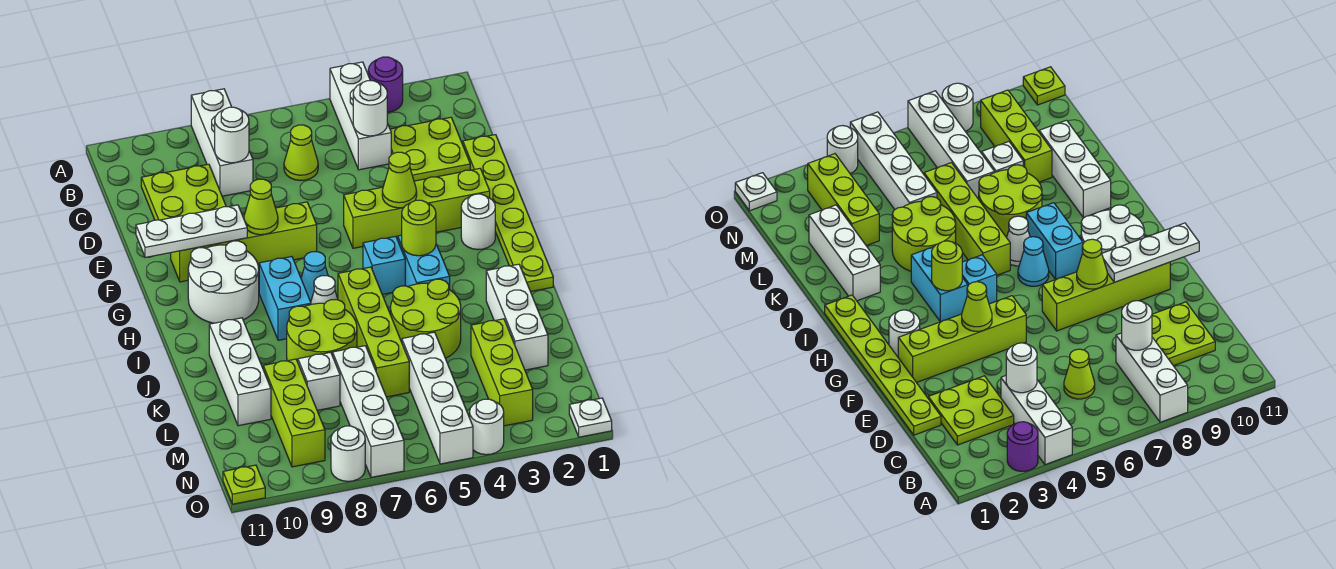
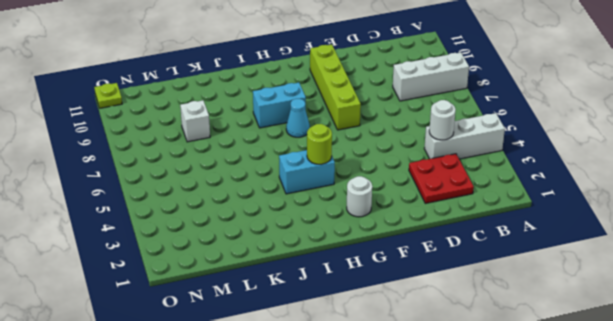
red 2x2 plate [409,154,474,204] -> lime 2x2 plate [390,117,470,181]
none -> purple 1x1 round brick [368,57,403,112]
none -> lime 1x1 cone [284,125,318,181]
none -> lime 2x2 plate [141,164,226,220]
none -> lime 1x6 plate [463,135,553,292]

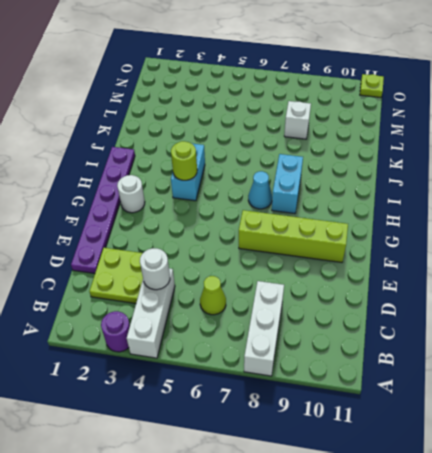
purple 1x6 plate [71,147,135,274] -> lime 1x6 plate [463,135,553,292]
none -> lime 2x2 plate [141,164,226,220]
none -> lime 1x4 brick [344,169,490,248]
none -> white 2x2 round brick [188,241,259,323]
none -> cyan 1x1 brick [363,236,405,294]

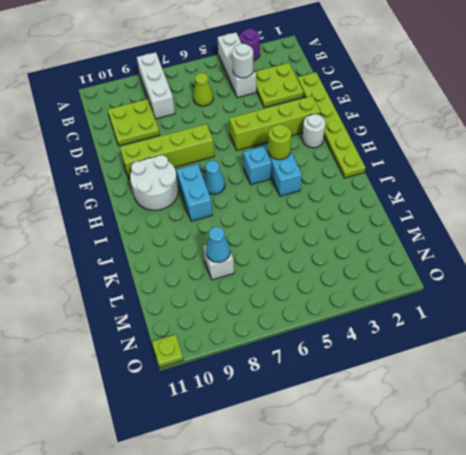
cyan 1x1 cone [206,227,230,262] -> none
none -> lime 1x4 brick [338,267,409,397]
none -> white 1x1 cone [311,276,338,304]
none -> white 1x3 brick [486,264,548,370]
none -> lime 2x2 round brick [391,279,461,358]

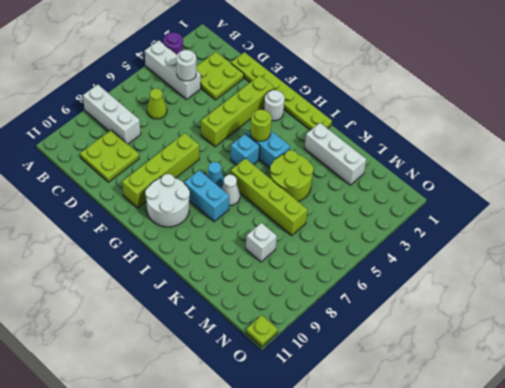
none -> lime 2x2 round brick [287,300,357,362]
none -> white 1x3 brick [209,318,271,426]
none -> lime 1x3 brick [471,319,533,426]
none -> white 1x4 brick [402,332,473,464]

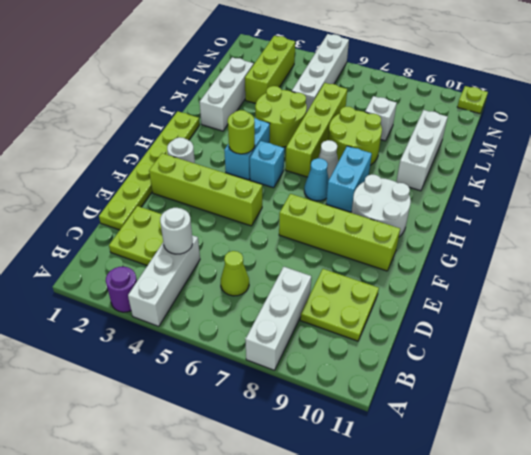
none -> white 1x4 brick [333,346,404,477]
none -> lime 1x3 brick [263,359,325,467]
none -> white 1x1 plate [569,398,612,437]
none -> white 1x1 round brick [470,399,504,455]

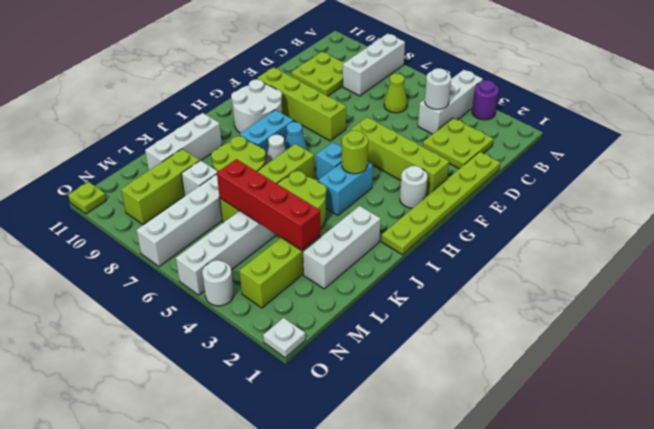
red 1x4 brick [217,159,321,250] -> none
none -> white 1x1 round brick [331,426,365,481]
none -> white 1x1 round brick [215,107,249,163]
none -> lime 1x1 cone [382,152,417,208]
none -> lime 1x1 cone [244,179,278,235]

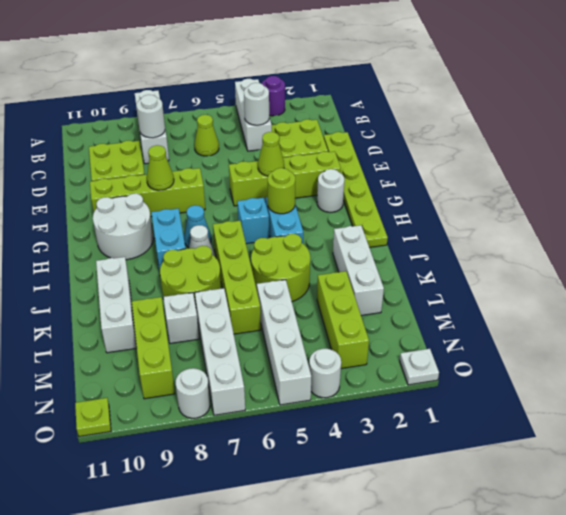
none -> white 1x3 plate [136,205,247,257]

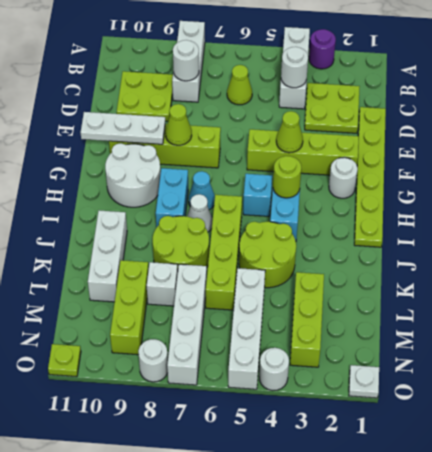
none -> white 1x3 brick [486,264,548,370]

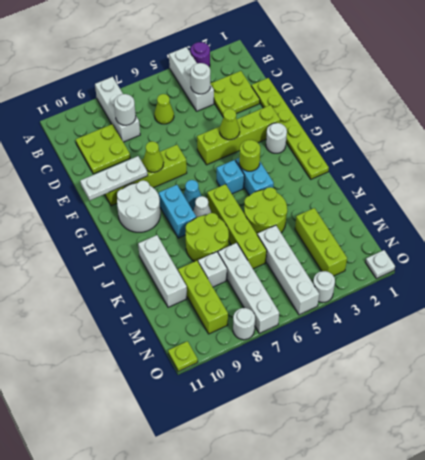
none -> white 1x3 brick [486,264,548,370]

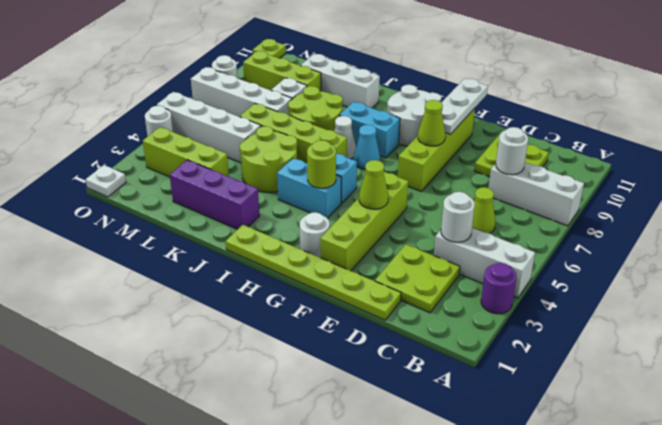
purple 1x3 brick [170,160,260,229] -> white 1x3 brick [486,264,548,370]

